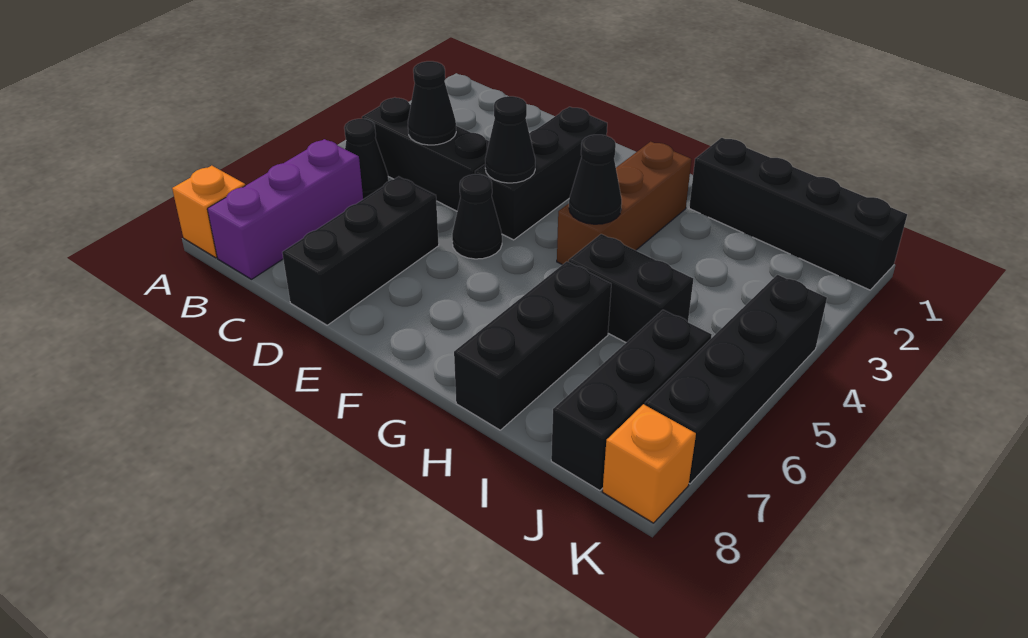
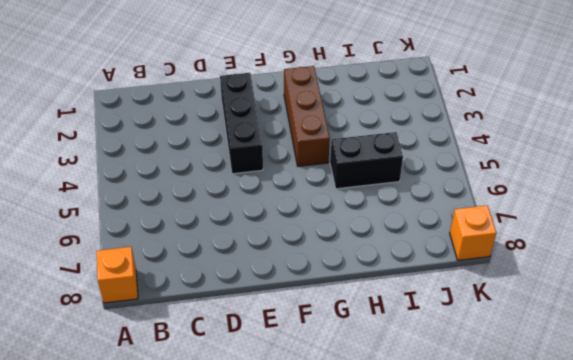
none -> black 1x3 brick [362,97,489,211]
none -> black 1x1 cone [344,119,388,199]
none -> purple 1x3 brick [207,139,363,279]

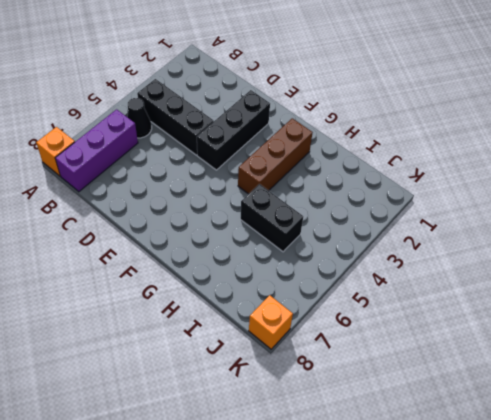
none -> black 1x3 brick [282,176,439,325]
none -> black 1x1 cone [452,174,502,259]
none -> black 1x4 brick [689,138,907,290]

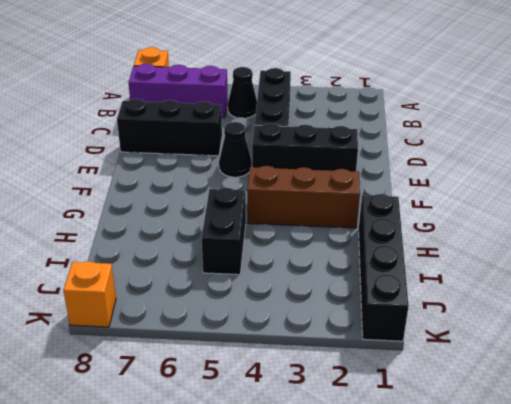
none -> black 1x3 brick [454,262,611,430]
none -> black 1x3 brick [551,310,712,491]
none -> black 1x4 brick [645,275,827,484]

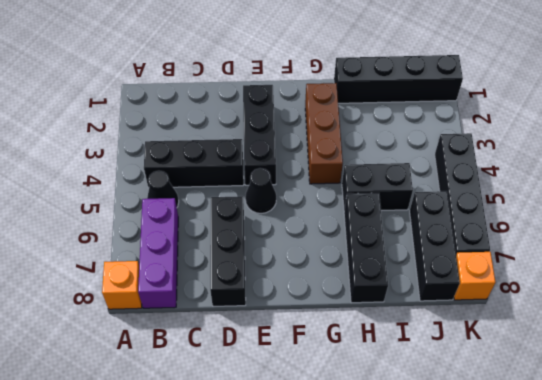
none -> black 1x1 cone [408,61,456,145]
none -> black 1x1 cone [485,96,535,183]
none -> black 1x1 cone [569,135,622,224]

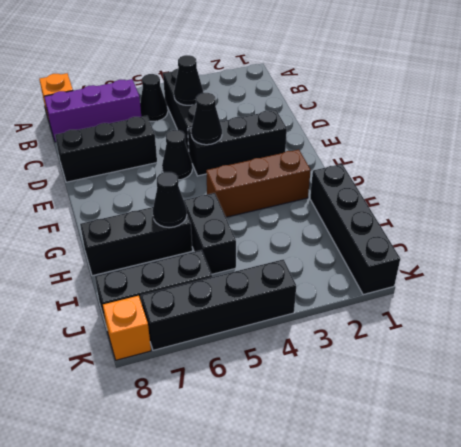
black 1x1 cone [153,172,187,228] -> black 1x1 cone moved to [569,135,622,224]

